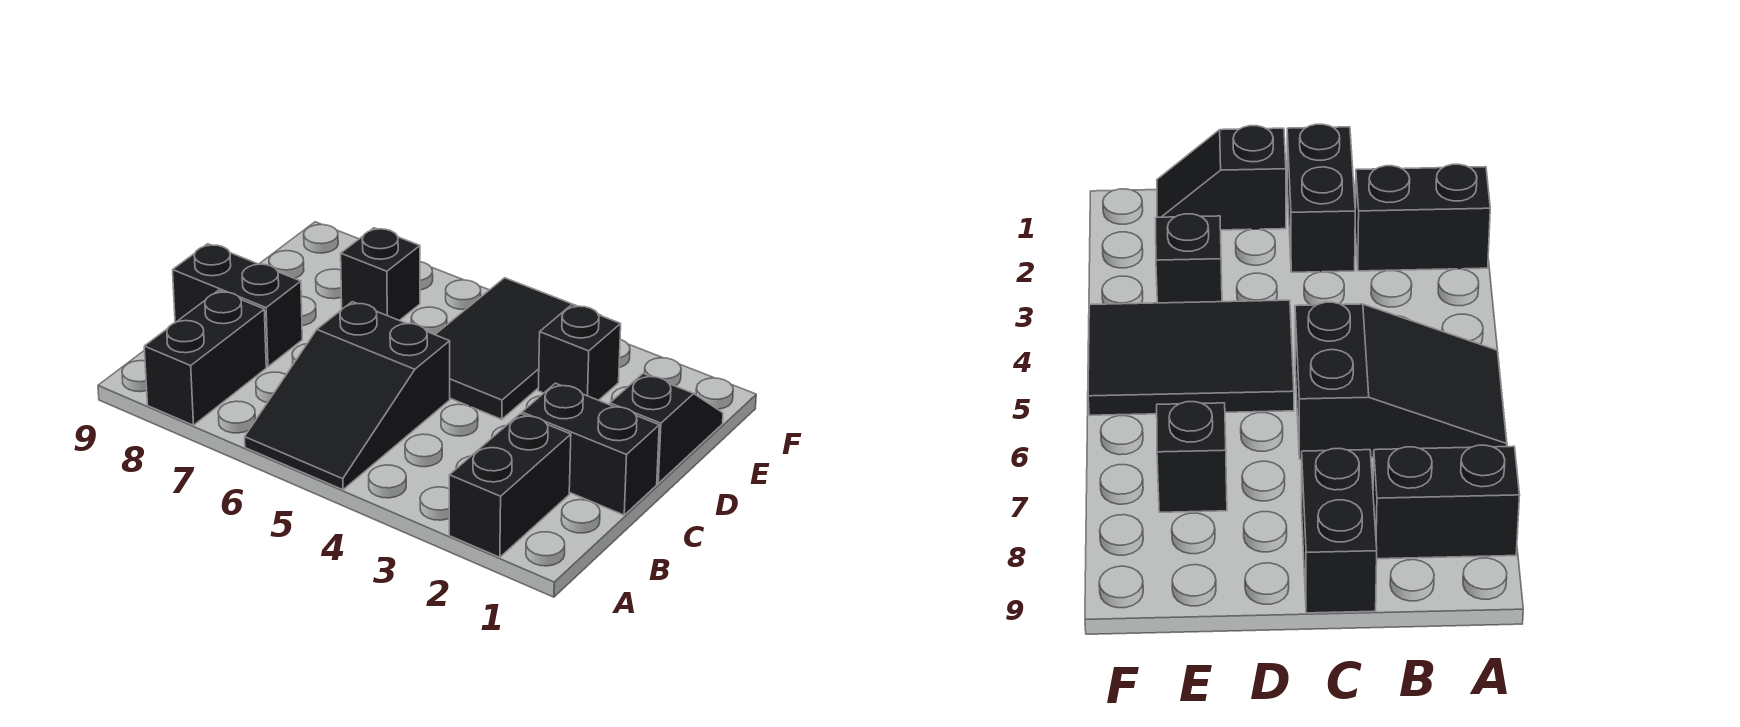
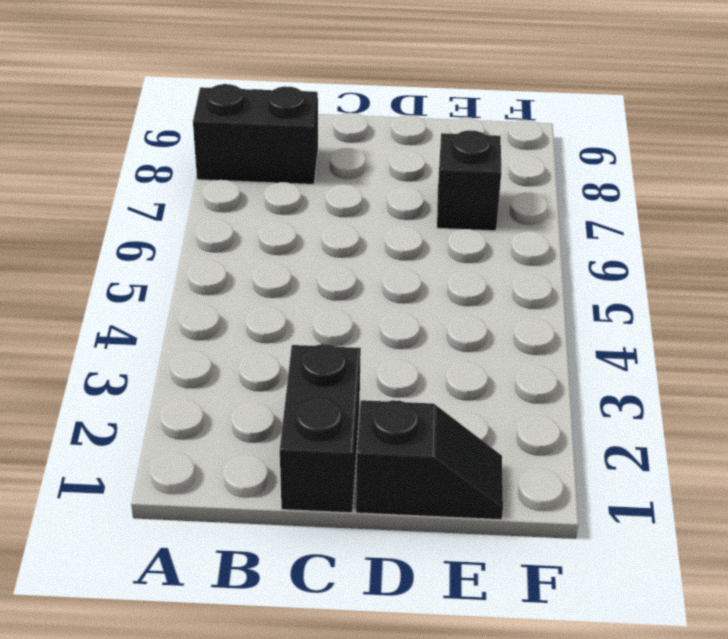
none -> black 1x2 brick [449,414,571,557]
none -> black 2x3 slope [245,302,450,490]

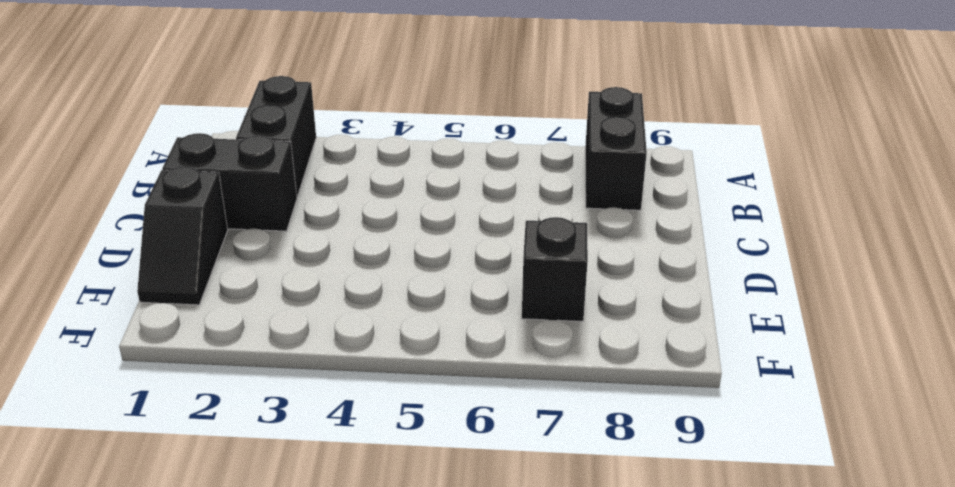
none -> black 2x3 slope [245,302,450,490]
none -> black 1x2 brick [173,244,302,367]

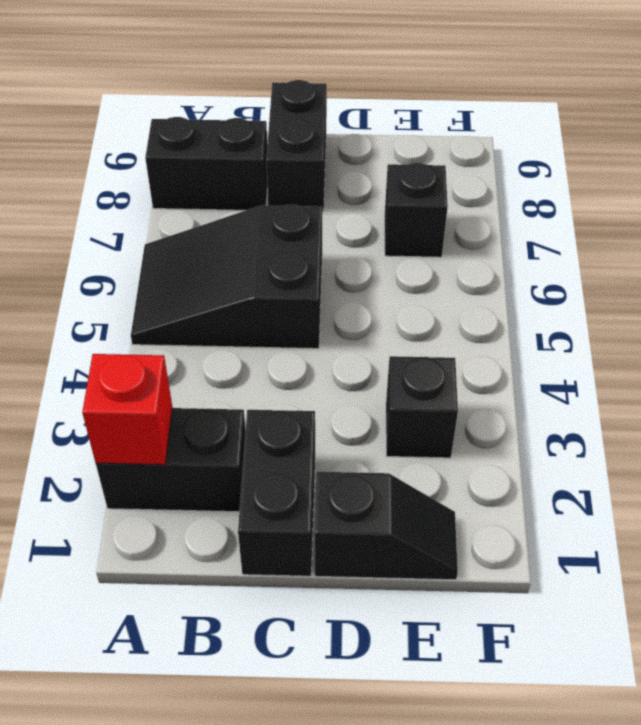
red 1x1 brick [82,354,172,465] -> none
none -> black 2x3 tile [435,278,601,419]

